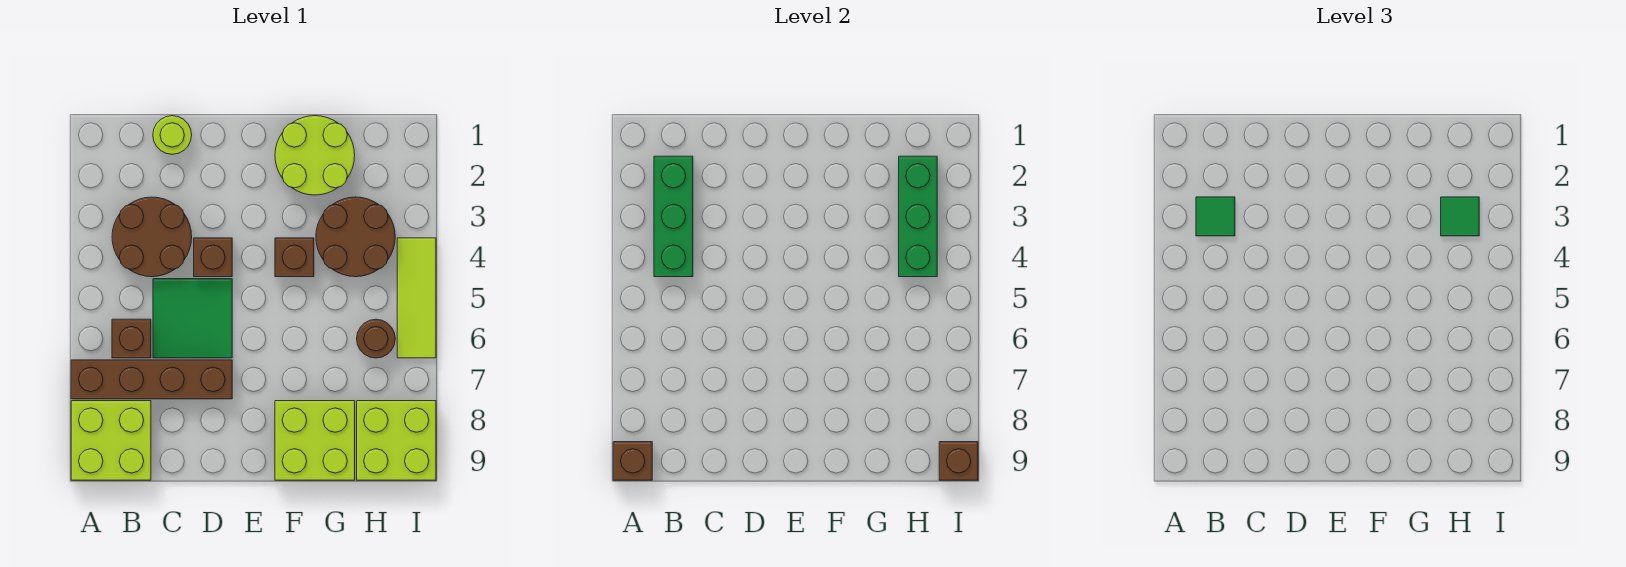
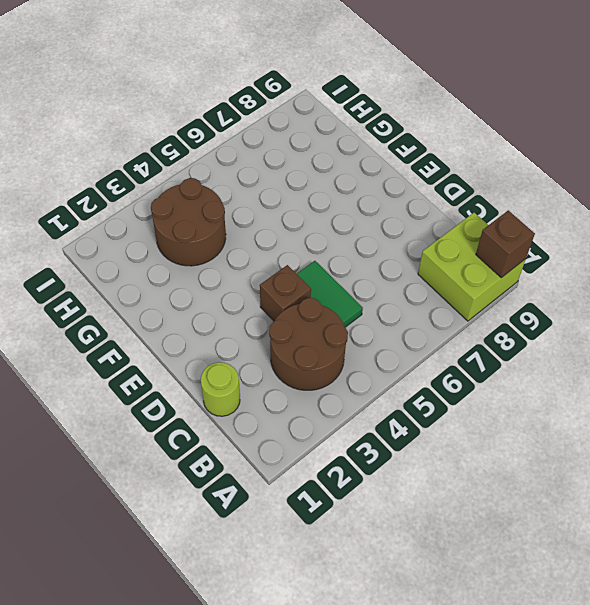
green 1x2 tile [297,261,363,327] -> green 2x2 tile [153,279,232,358]
none -> brown 1x4 brick [71,360,232,399]
none -> brown 1x1 brick [112,319,151,358]
none -> lime 2x2 round brick [275,116,355,195]

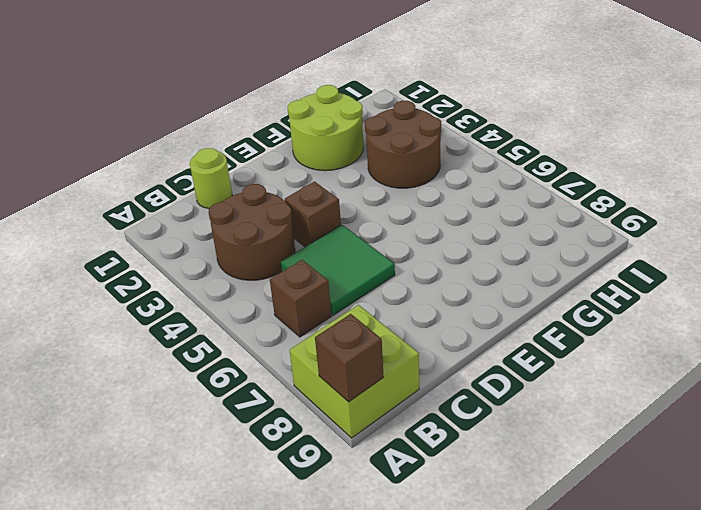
none -> brown 1x4 brick [71,360,232,399]
none -> brown 1x1 brick [275,238,314,277]
none -> lime 2x2 brick [275,401,355,480]

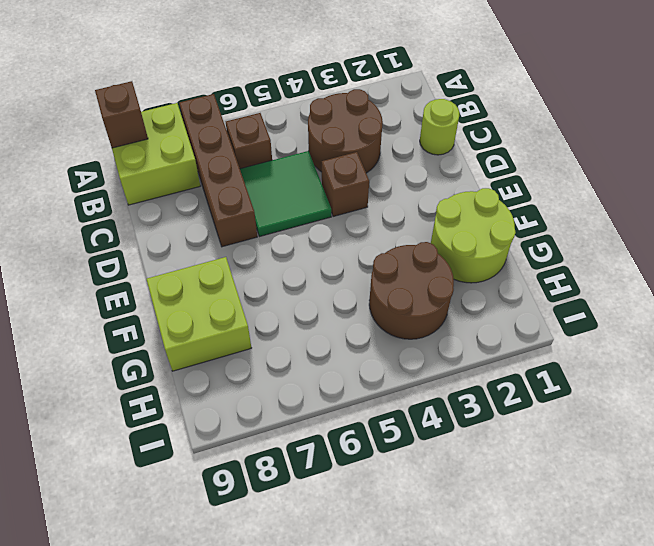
none -> brown 1x1 brick [275,238,314,277]
none -> brown 1x1 round brick [357,319,395,358]
none -> lime 2x2 brick [357,401,436,480]

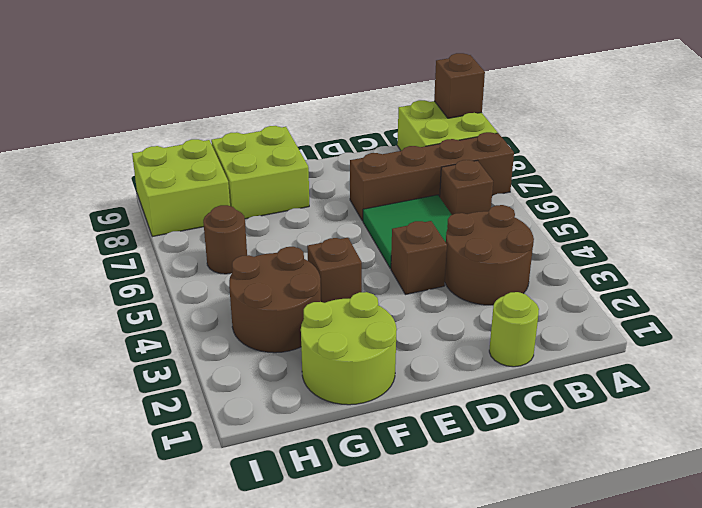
none -> lime 1x3 tile [397,238,436,358]
none -> green 1x3 brick [654,156,693,277]
none -> green 1x3 brick [899,156,937,277]

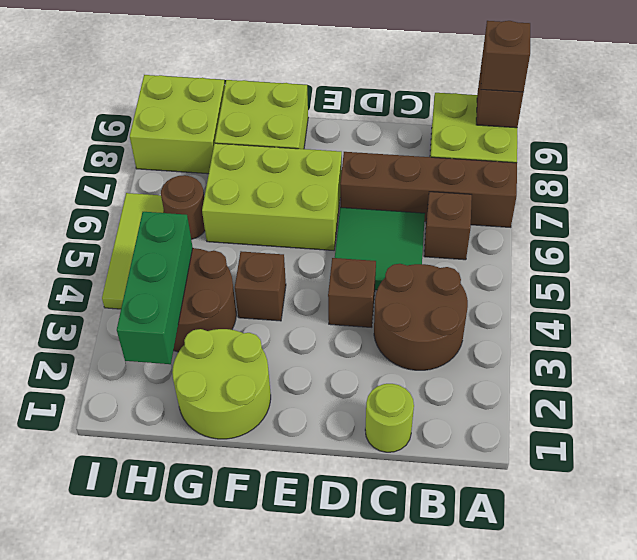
brown 1x1 brick [481,21,530,92] -> brown 1x1 brick moved to [939,442,978,480]
lime 2x3 brick [202,143,342,250] -> none
none -> green 1x3 brick [654,156,693,277]
none -> green 1x1 tile [1196,197,1235,236]
none -> green 1x1 tile [1441,197,1479,236]

